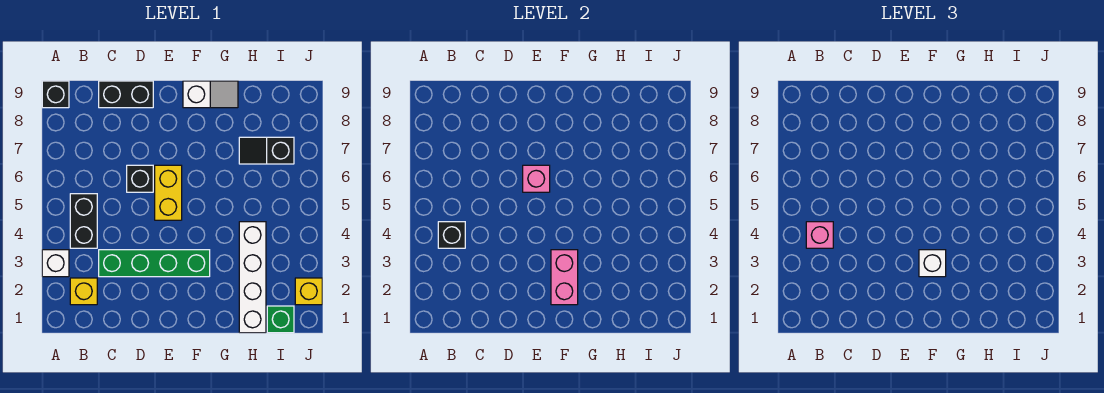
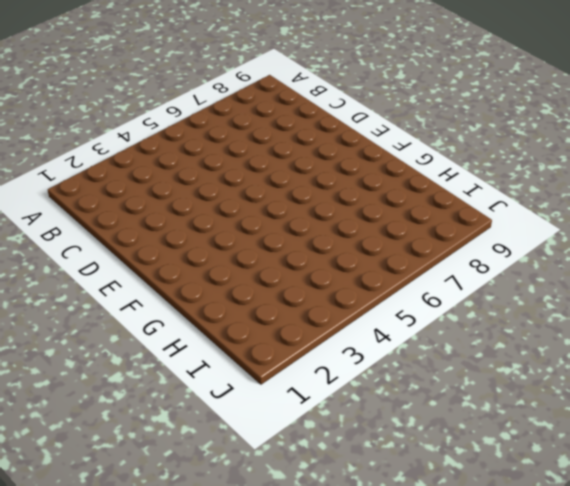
none -> white 1x1 brick [42,250,69,277]
none -> black 1x1 brick [42,81,69,108]
none -> yellow 1x1 brick [70,278,97,305]

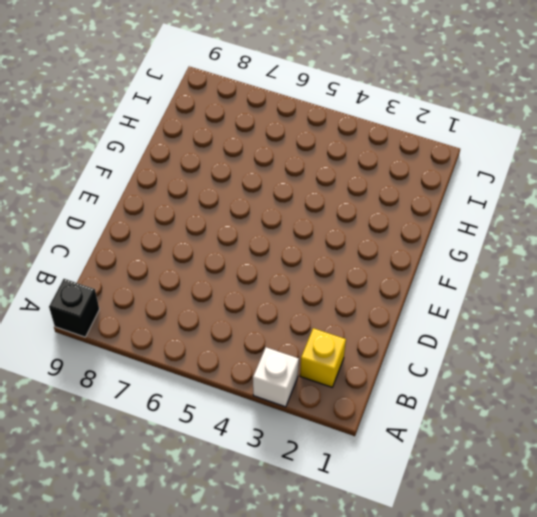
none -> black 1x2 brick [70,194,97,248]
none -> green 1x4 brick [99,250,210,277]
none -> black 1x2 brick [99,81,153,108]

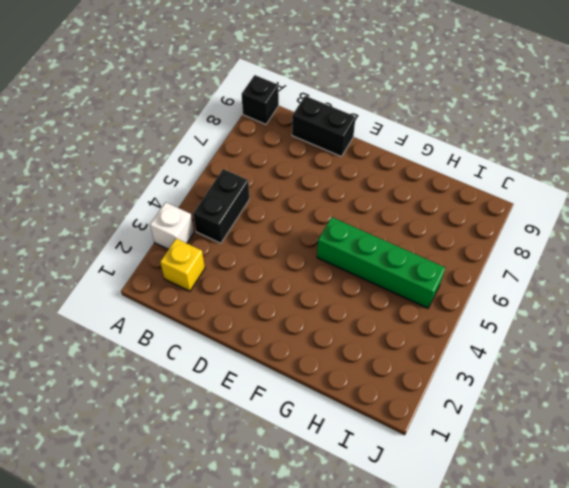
green 1x4 brick [317,217,445,308] -> green 1x4 brick moved to [99,250,210,277]
none -> black 1x1 brick [127,165,153,192]
none -> yellow 1x2 brick [155,165,182,220]
none -> white 1x2 slope [183,81,238,108]

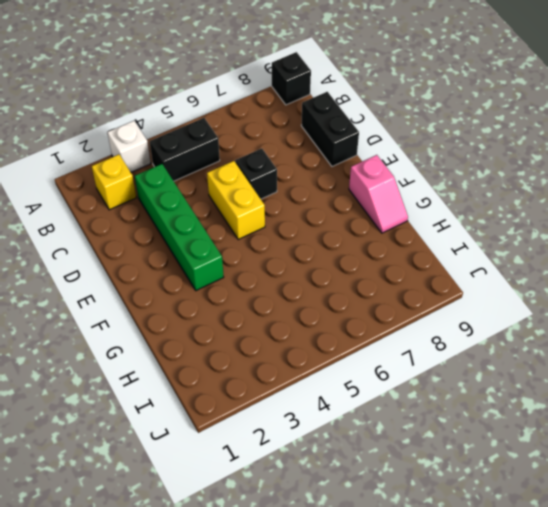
yellow 1x2 brick [207,161,265,240] -> yellow 1x2 brick turned to [155,165,182,220]
pink 1x2 slope [349,155,408,233] -> white 1x2 slope [183,81,238,108]
none -> white 1x4 brick [239,222,266,333]
none -> black 1x2 slope [239,137,294,164]
none -> green 1x1 brick [267,306,294,333]

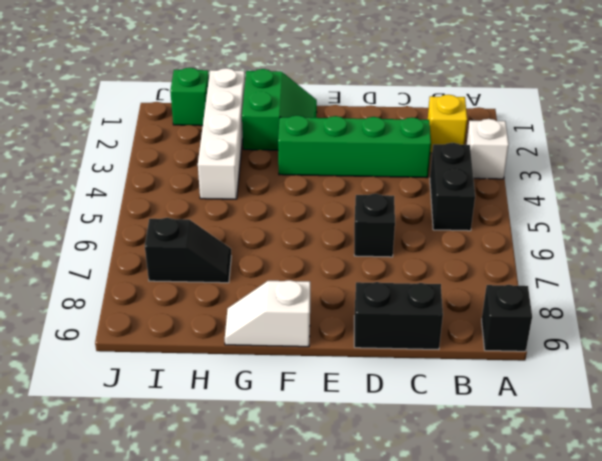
green 2x2 slope [242,69,317,150] -> none
none -> yellow 1x2 brick [155,165,182,220]
none -> yellow 1x1 brick [295,278,322,305]
none -> black 1x1 brick [438,222,465,248]

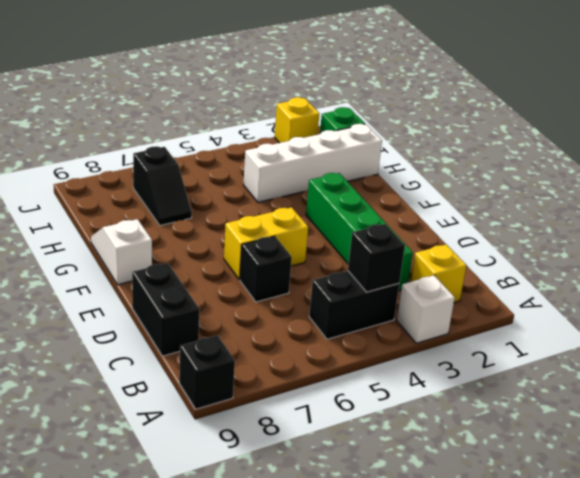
none -> pink 1x1 brick [523,165,550,192]
none -> pink 1x2 brick [551,250,578,305]
none -> pink 1x1 brick [806,222,833,248]

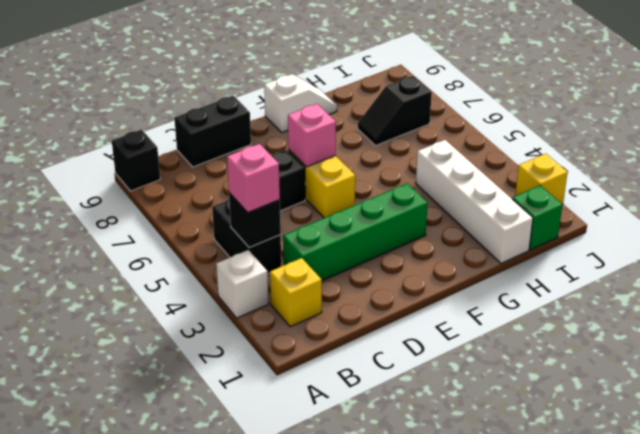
none -> pink 1x2 brick [551,250,578,305]
none -> white 1x1 brick [919,250,946,277]

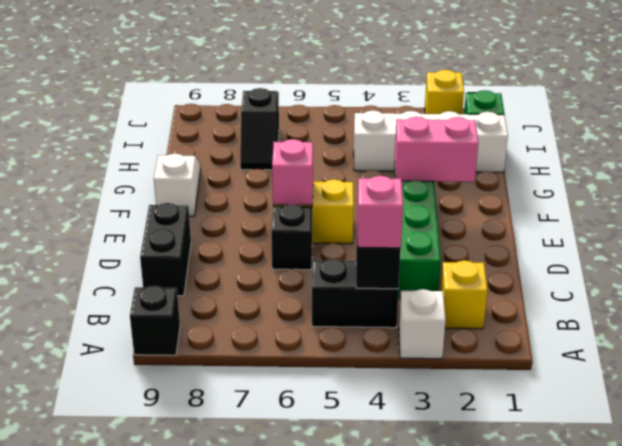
none -> white 1x1 brick [919,250,946,277]

